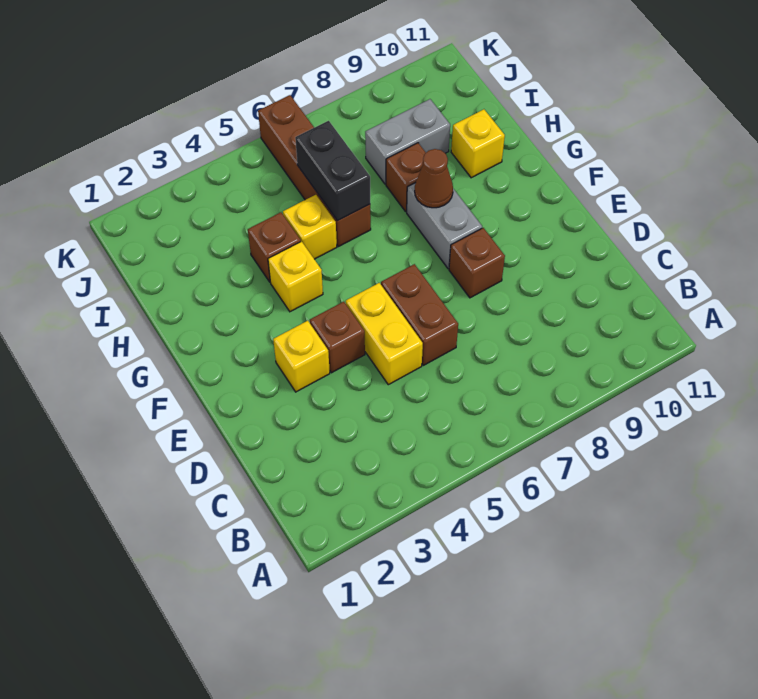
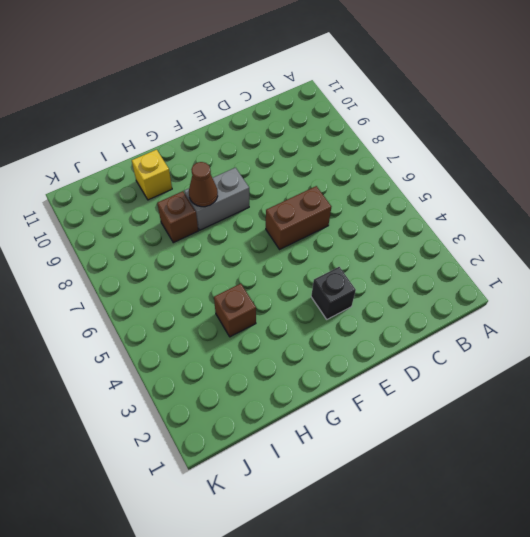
black 1x1 brick [311,267,356,319] -> yellow 1x1 brick [273,321,330,392]
none -> yellow 1x2 brick [346,283,423,385]
none -> brown 1x1 brick [310,302,365,373]
none -> brown 1x1 brick [449,228,505,298]

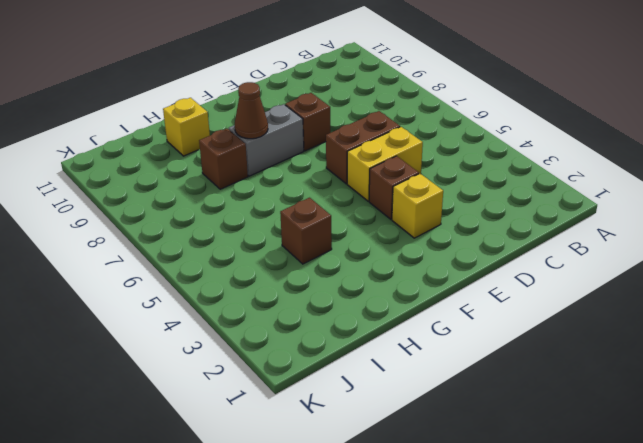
none -> yellow 1x1 brick [268,241,323,312]
none -> yellow 1x1 brick [283,195,337,259]
none -> brown 1x4 brick [258,95,371,247]

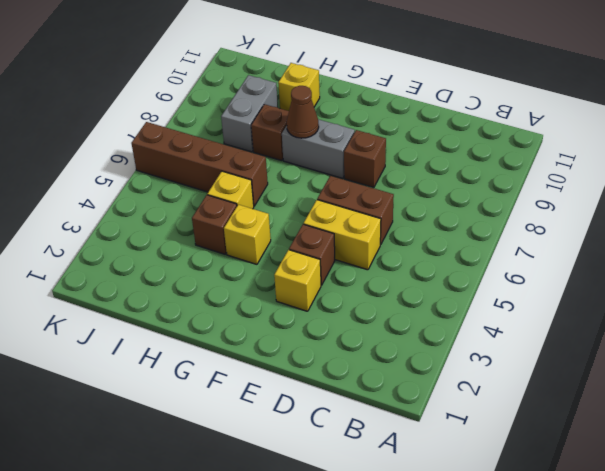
none -> black 1x2 brick [295,121,370,221]

